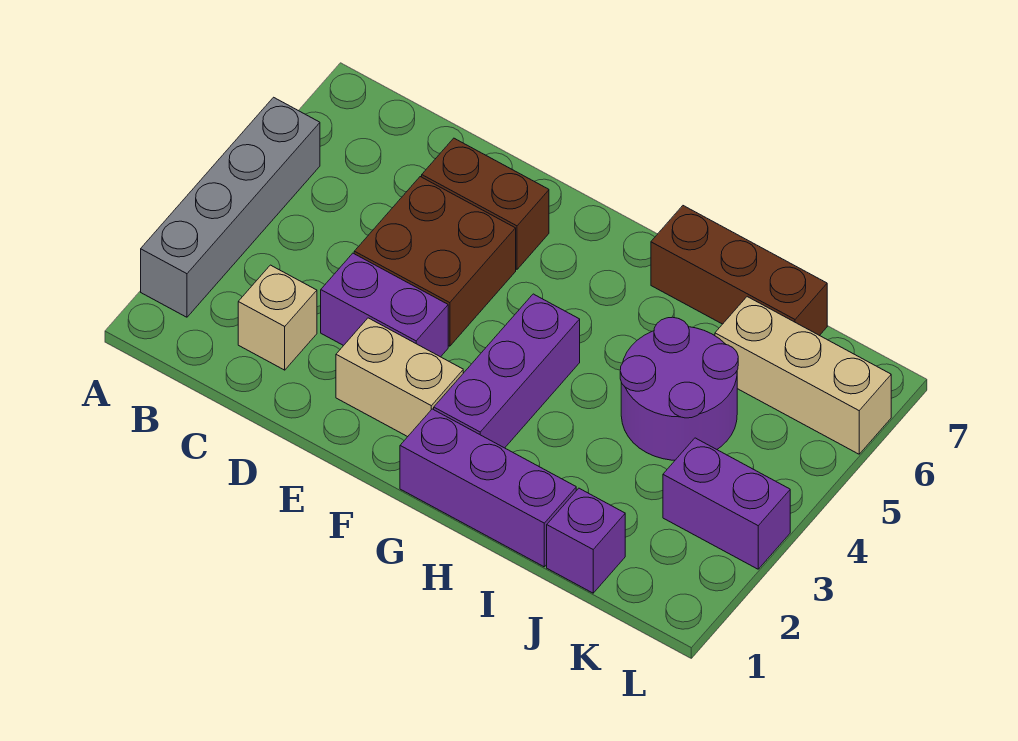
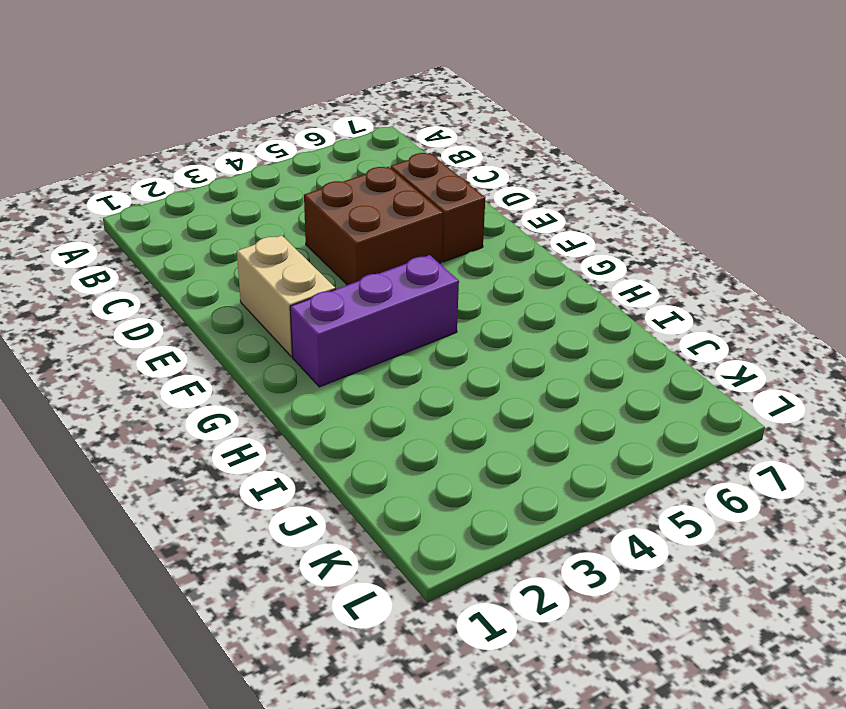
none -> grey 1x4 brick [141,97,320,317]
none -> tan 1x1 brick [238,265,317,370]
none -> purple 1x2 brick [321,253,448,357]

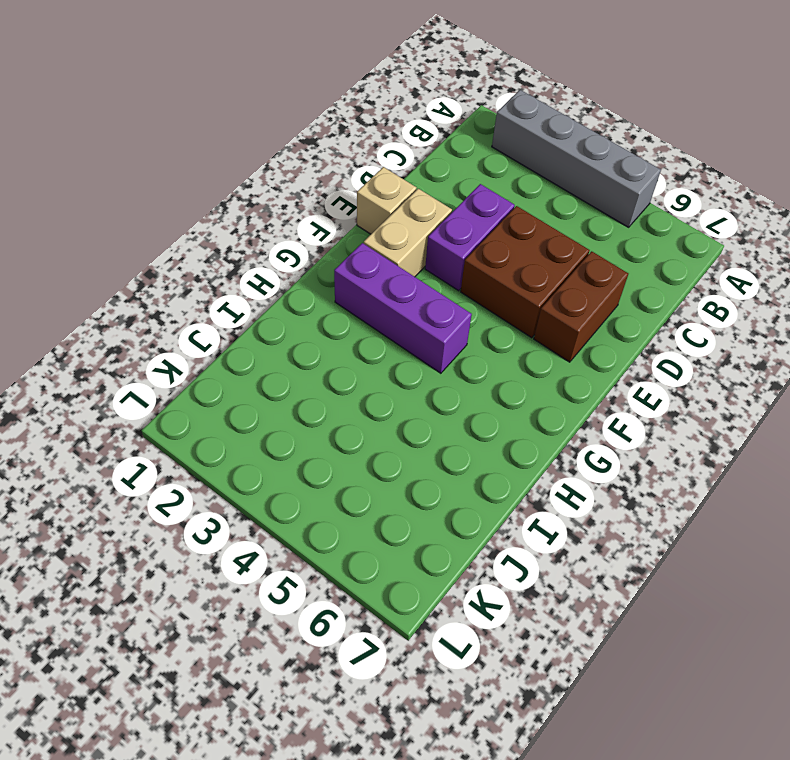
tan 1x1 brick [357,167,416,234] -> tan 1x1 brick moved to [238,265,317,370]
none -> purple 1x3 brick [400,409,576,567]
none -> brown 1x3 brick [651,206,827,336]
none -> purple 2x2 round brick [620,317,738,460]

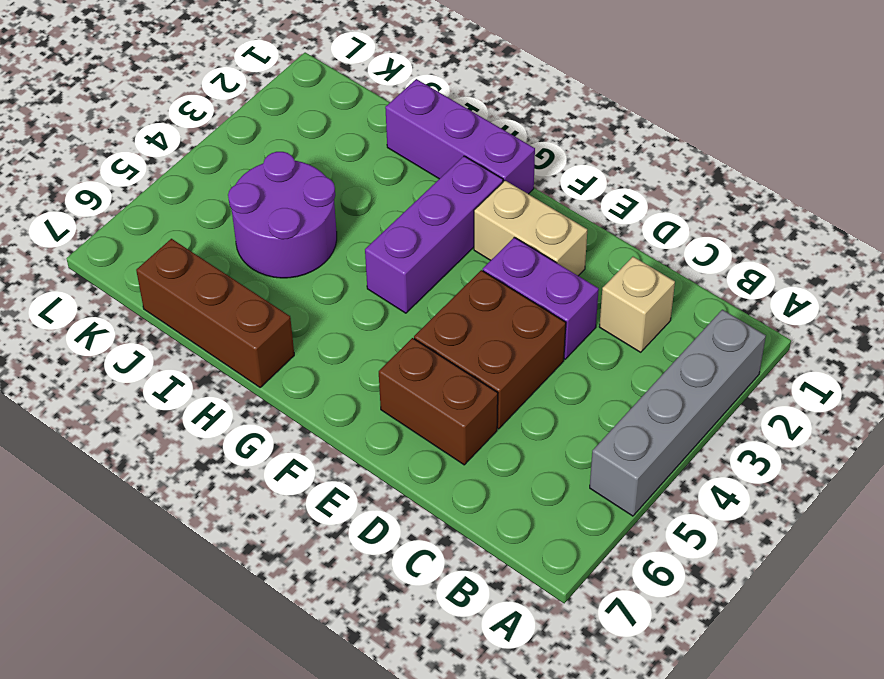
none -> purple 1x1 brick [547,488,625,593]
none -> tan 1x3 brick [715,297,891,454]
none -> purple 1x2 brick [663,438,790,569]

